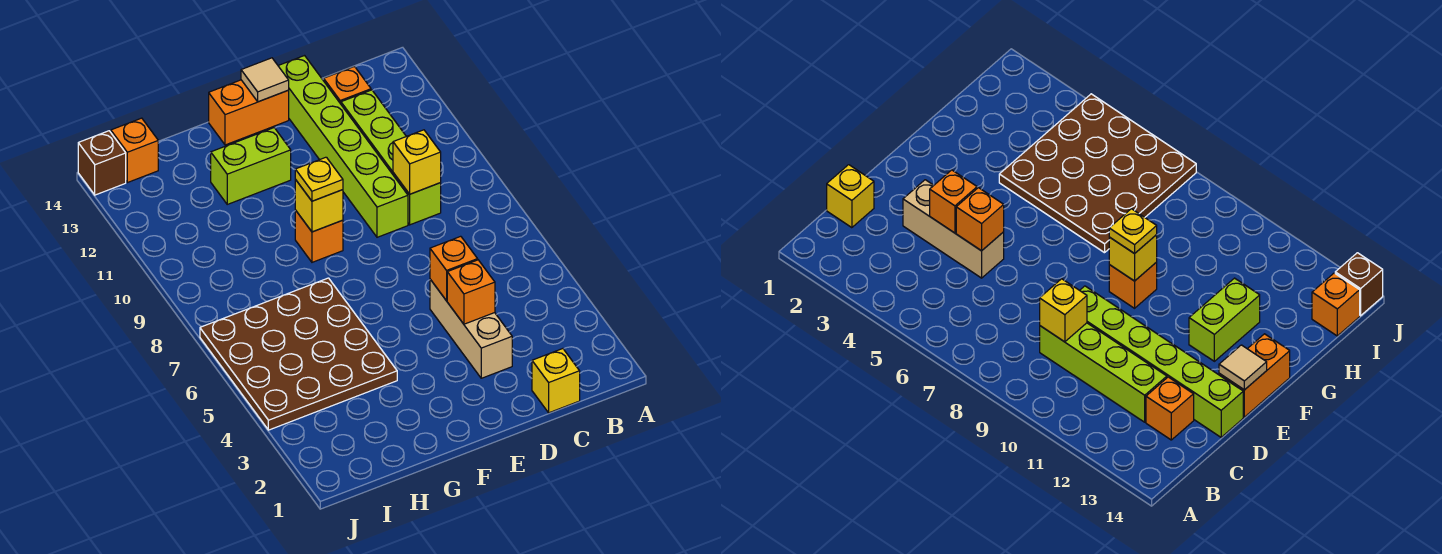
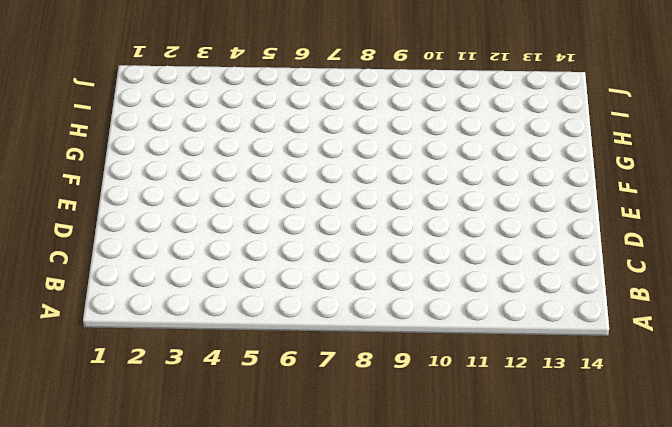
none -> yellow 1x1 brick [532,349,580,413]
none -> lime 1x4 brick [341,90,441,225]
none -> orange 1x1 brick [324,67,371,104]

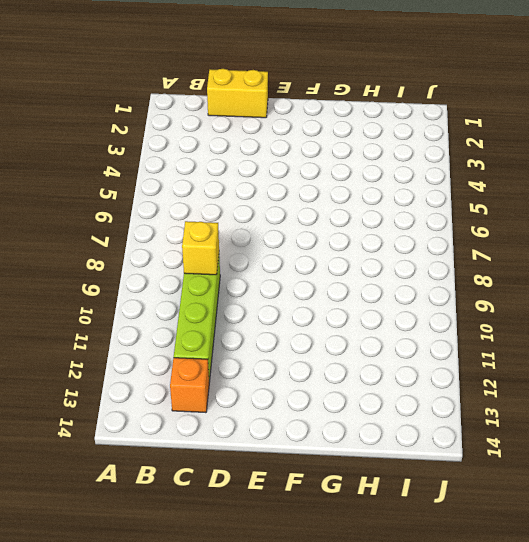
yellow 1x2 brick [207,69,268,118] -> yellow 1x1 brick [532,349,580,413]
none -> tan 1x3 brick [430,279,512,378]
none -> lime 1x6 brick [278,56,408,237]
none -> orange 1x2 brick [209,80,289,145]

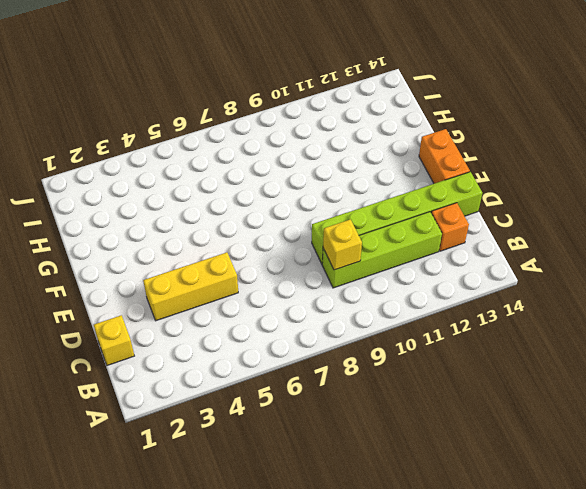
yellow 1x3 brick [143,252,238,321] -> tan 1x3 brick [430,279,512,378]
none -> orange 1x1 brick [295,210,343,262]
none -> lime 1x2 brick [211,128,291,204]
none -> brown 4x4 plate [200,278,397,430]

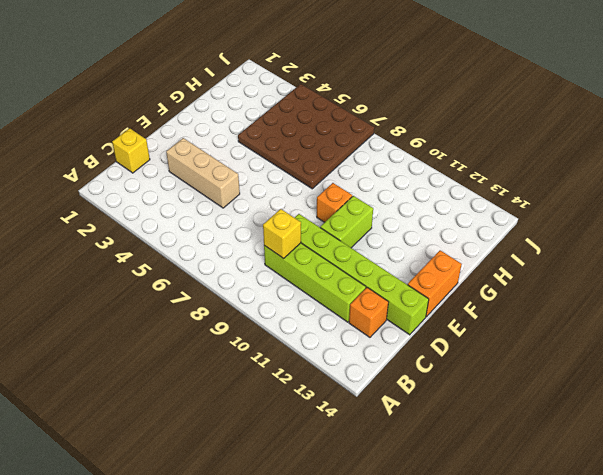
lime 1x2 brick [320,196,373,248] -> lime 1x2 brick moved to [211,128,291,204]
none -> orange 1x1 brick [111,118,158,183]
none -> brown 1x1 brick [78,131,126,195]
none -> orange 1x1 brick [447,260,495,324]

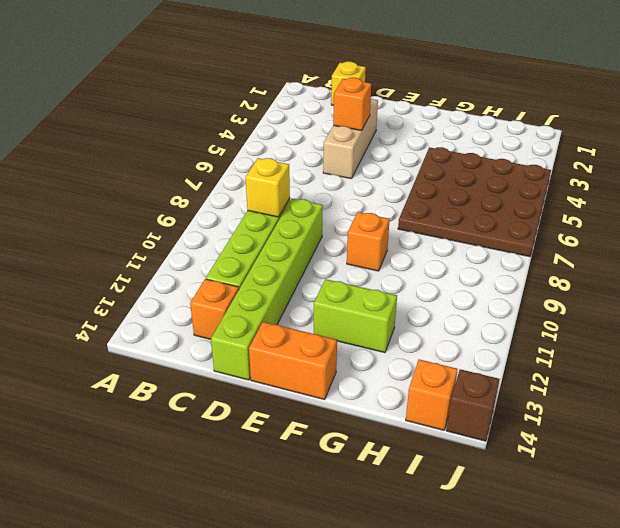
none -> orange 1x1 brick [430,236,478,301]
none -> tan 1x1 tile [241,58,289,102]
none -> yellow 1x1 brick [295,180,343,232]

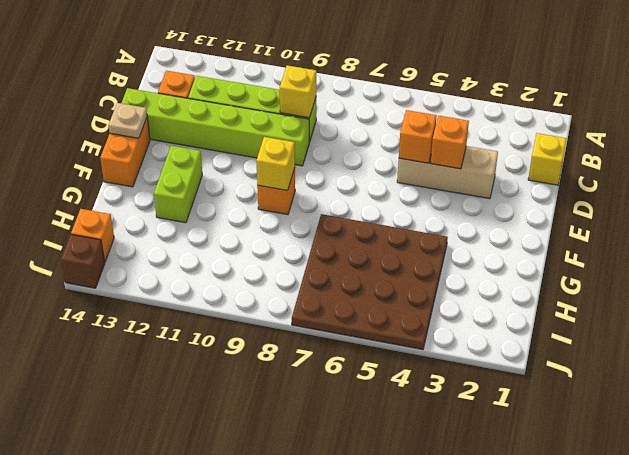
tan 1x1 plate [108,103,147,138] -> tan 1x1 tile [241,58,289,102]
none -> yellow 1x1 plate [295,157,343,201]

